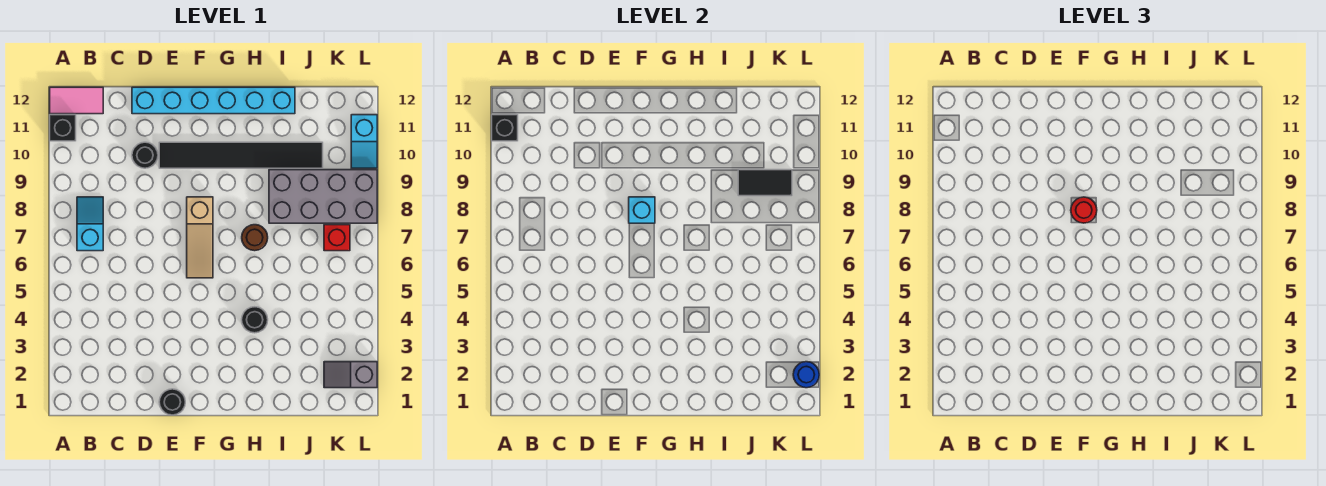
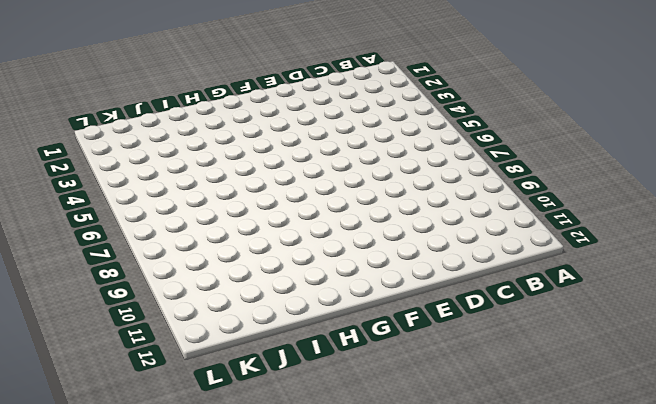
none -> black 1x1 brick [50,115,76,141]
none -> pink 1x2 tile [50,87,103,114]
none -> cyan 1x2 slope [77,197,103,251]

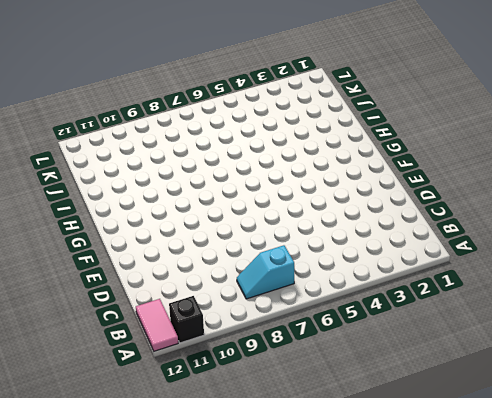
none -> black 1x1 round brick [132,142,158,168]
none -> cyan 1x6 brick [132,87,295,114]
none -> black 1x1 round brick [159,389,185,415]

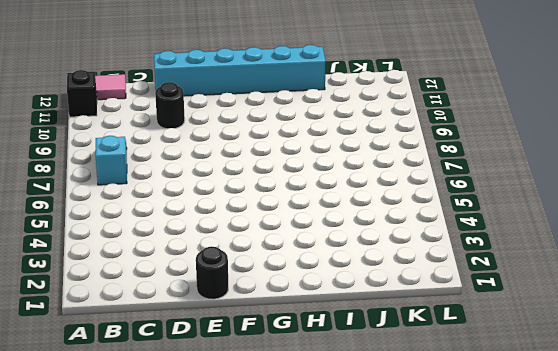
none -> black 1x6 tile [159,142,323,168]
none -> tan 1x3 slope [187,197,213,278]
none -> black 1x1 round brick [242,307,268,333]

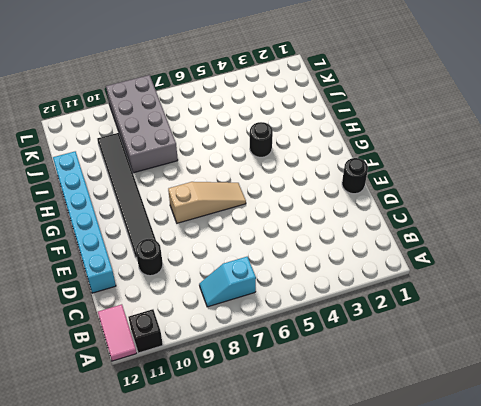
none -> brown 1x1 round brick [242,225,268,251]
none -> grey 1x2 slope [324,362,377,388]
none -> red 1x1 brick [324,225,350,251]

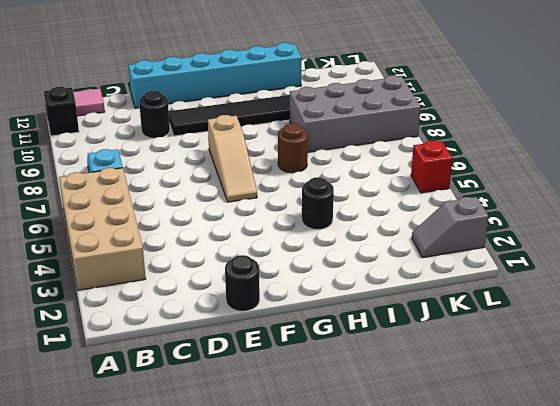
tan 2x4 brick [59,168,146,290] -> none
red 1x1 brick [411,141,453,193] -> red 1x1 brick moved to [324,225,350,251]
none -> cyan 1x2 slope [351,115,377,168]
none -> black 1x1 brick [492,115,518,141]
none -> cyan 1x1 brick [629,197,655,223]

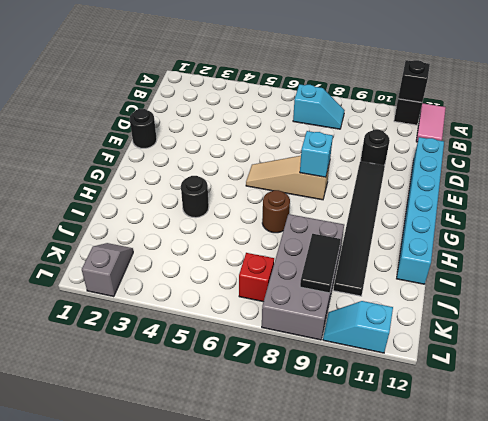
none -> blue 1x1 round brick [793,362,819,388]
none -> red 1x1 round brick [1071,197,1097,223]

